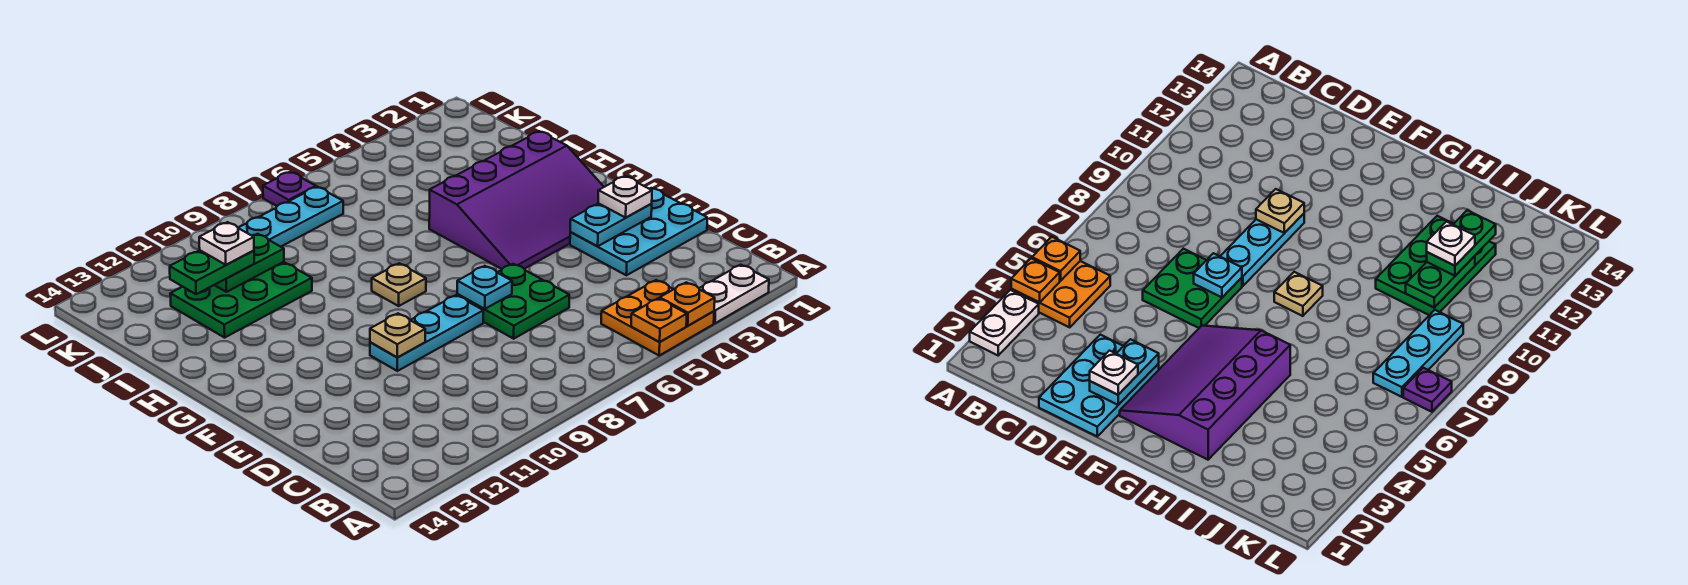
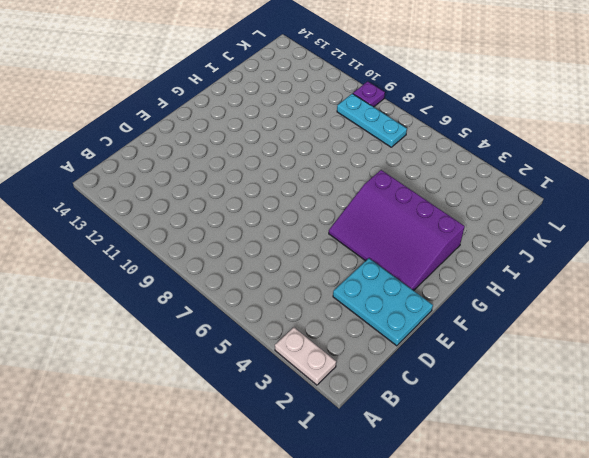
purple 1x1 plate [353,81,385,107] -> purple 1x1 plate moved to [263,172,316,206]
none -> orange 2x2 plate [601,280,714,355]
none -> green 2x2 plate [457,264,569,339]
none -> cyan 1x3 plate [370,295,483,371]

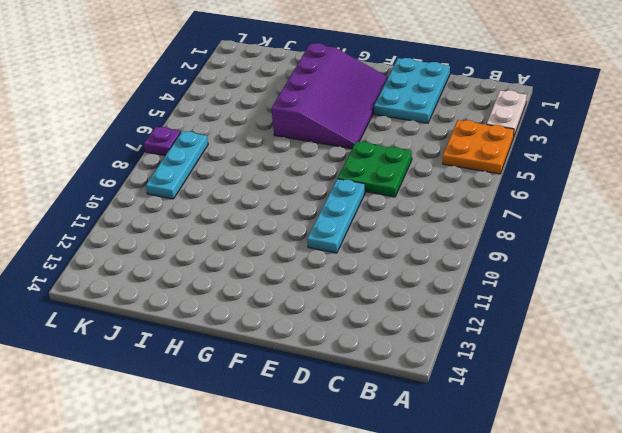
none -> tan 1x1 plate [372,263,426,306]
none -> green 2x3 plate [170,262,312,338]
none -> orange 1x1 plate [660,282,715,326]

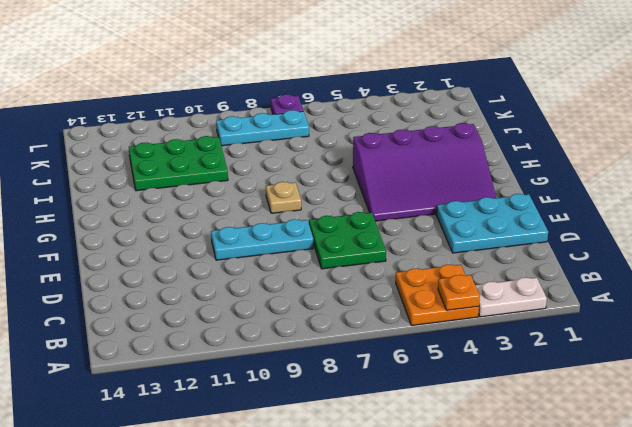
none -> orange 1x1 plate [631,298,687,342]
none -> cyan 1x2 plate [570,203,652,246]
none -> cyan 1x1 plate [457,266,512,309]

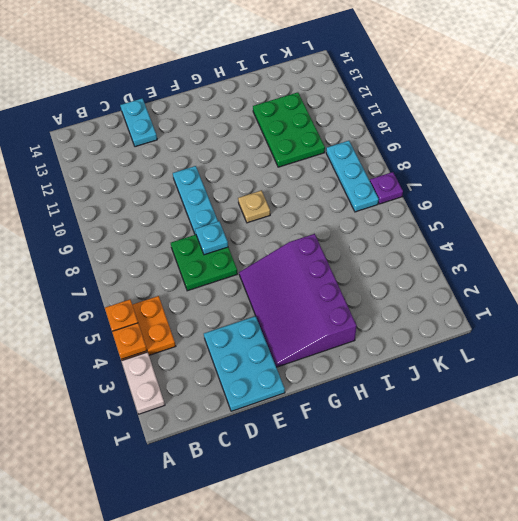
cyan 1x2 plate [120,98,157,147] -> cyan 1x2 plate moved to [570,203,652,246]
none -> tan 1x1 plate [370,314,425,357]
none -> green 1x2 plate [215,234,284,292]
none -> white 1x1 plate [598,176,652,218]

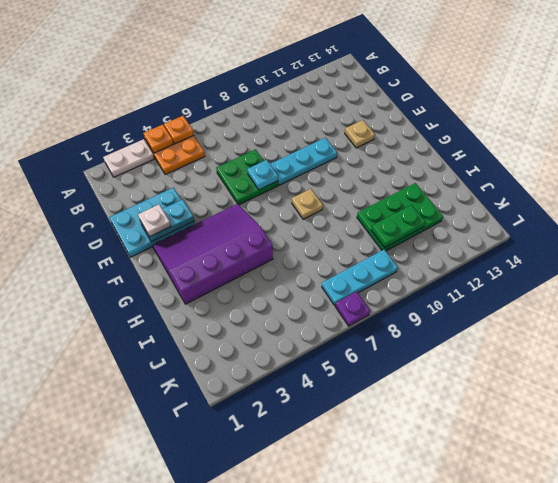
tan 1x1 plate [345,120,375,148] -> tan 1x1 plate moved to [370,314,425,357]
none -> green 1x2 plate [170,250,254,294]
none -> white 1x1 plate [199,222,254,265]

